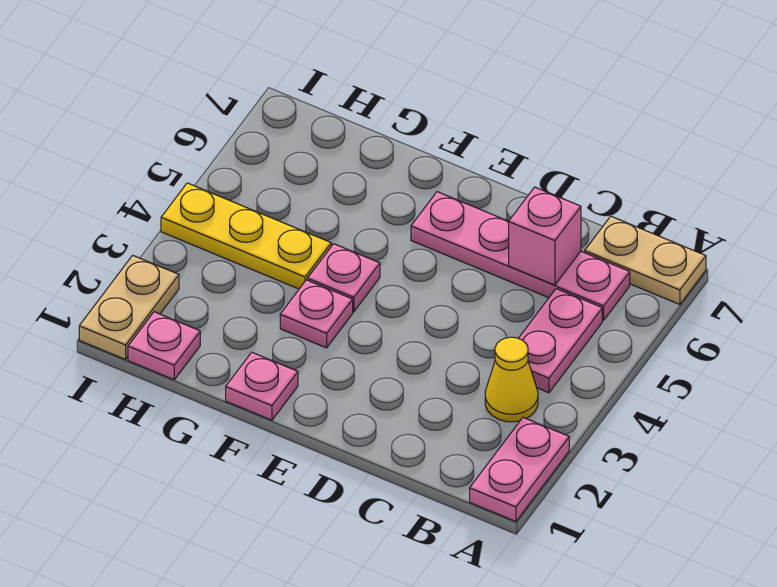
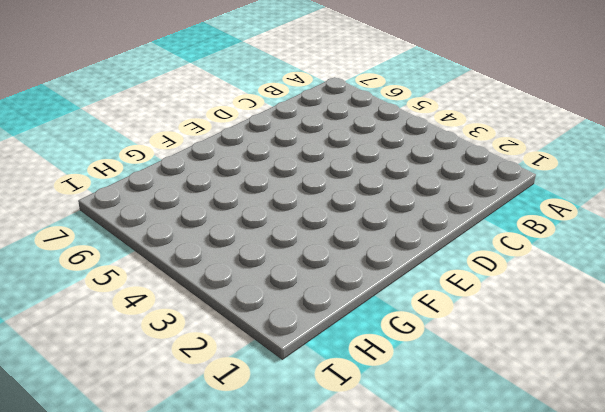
none -> pink 1x2 plate [470,417,569,521]
none -> tan 1x2 plate [585,216,706,304]
none -> yellow 1x1 cone [485,337,538,422]

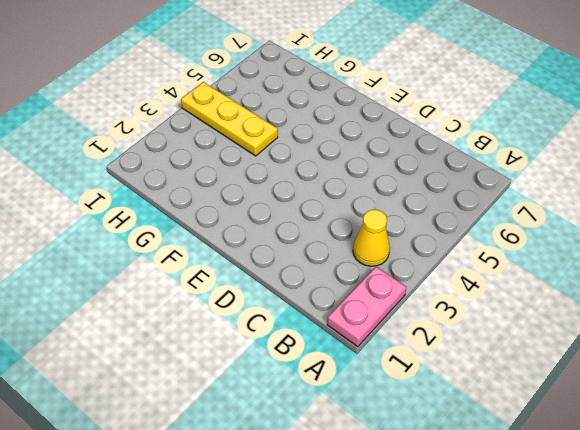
none -> tan 1x2 plate [585,216,706,304]
none -> pink 1x2 plate [518,289,602,393]
none -> pink 1x4 plate [411,192,630,320]

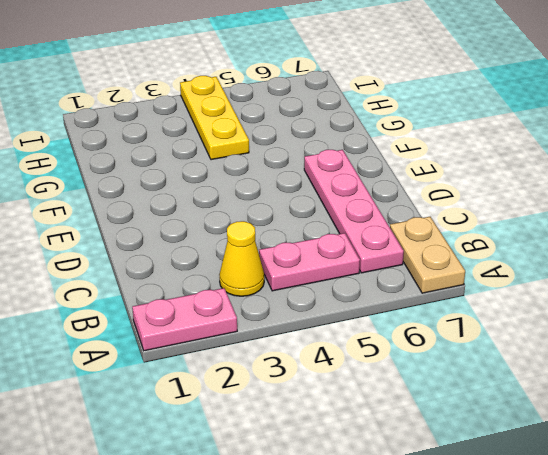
none -> pink 1x1 plate [226,352,298,420]
none -> pink 1x1 plate [280,280,353,348]
none -> pink 1x1 plate [308,244,380,312]

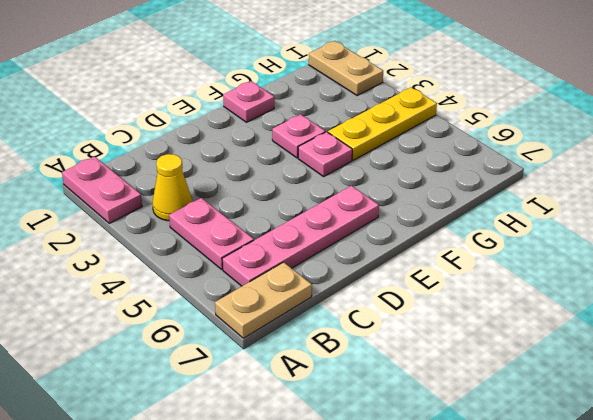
none -> pink 1x1 plate [128,312,200,380]
none -> pink 1x1 brick [509,187,581,285]

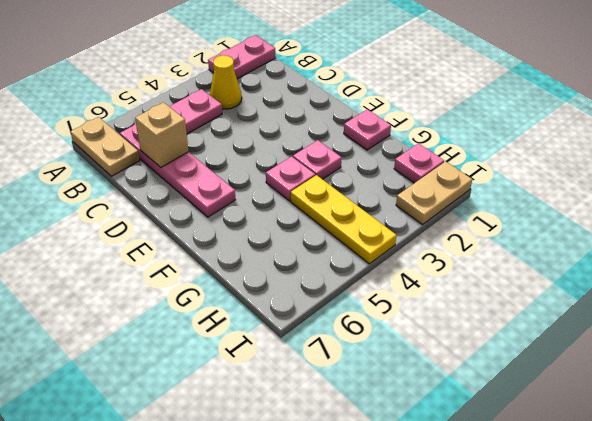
tan 1x1 brick [135,102,189,167] -> pink 1x1 brick [509,187,581,285]

